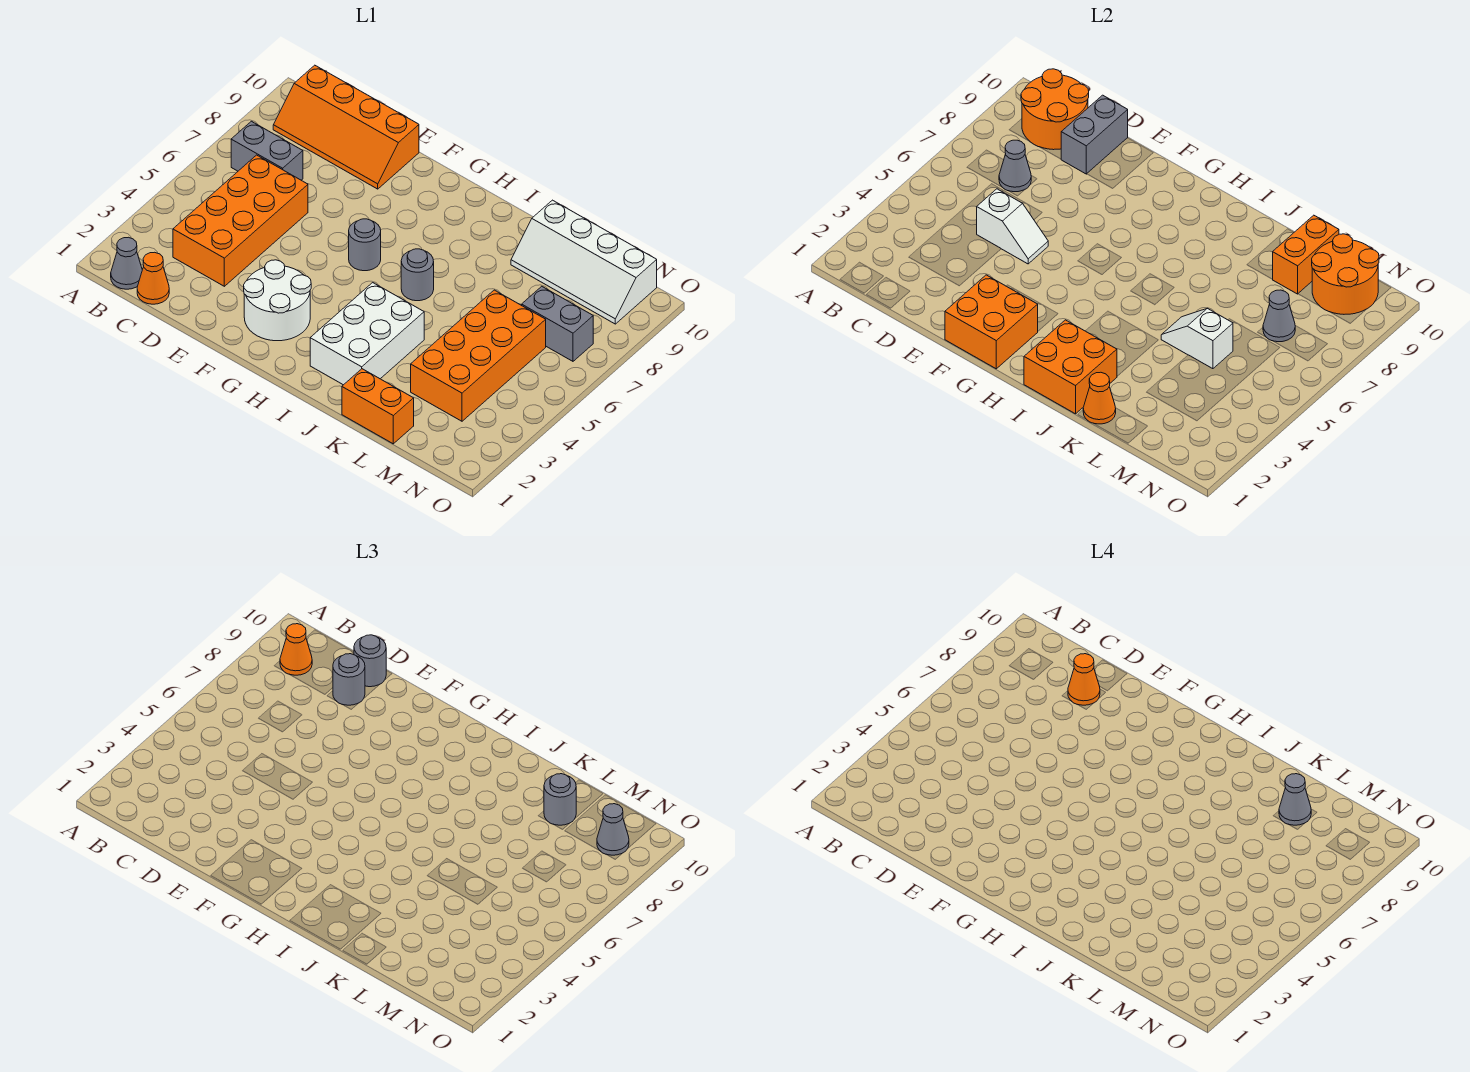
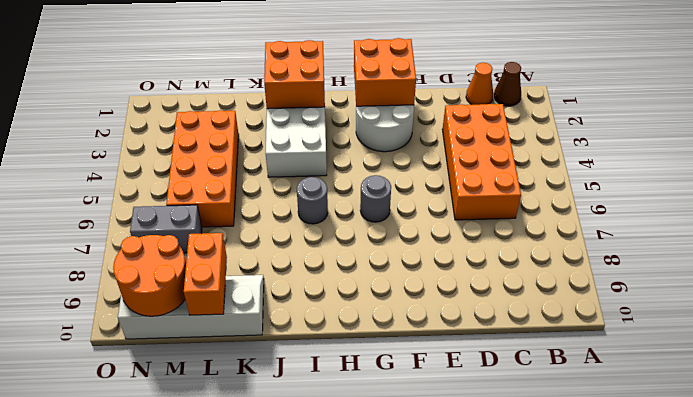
brown 1x1 cone [494,62,521,106] -> grey 1x1 cone [111,237,142,289]
none -> grey 1x2 brick [231,121,303,180]
none -> orange 2x4 slope [273,65,419,189]
none -> orange 1x2 brick [342,369,414,444]
none -> orange 2x2 round brick [1021,69,1089,150]

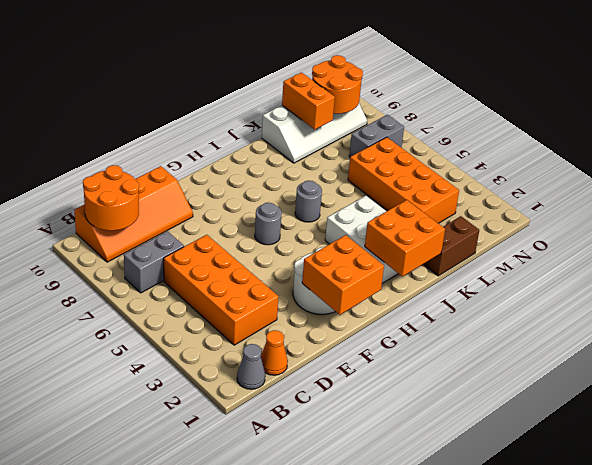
brown 1x2 brick [423,216,479,276] -> orange 1x2 brick [342,369,414,444]
none -> grey 1x1 cone [999,140,1031,192]
none -> white 1x2 slope [977,189,1048,264]
none -> grey 1x2 brick [1061,95,1128,174]
none -> orange 1x1 cone [1083,372,1116,424]

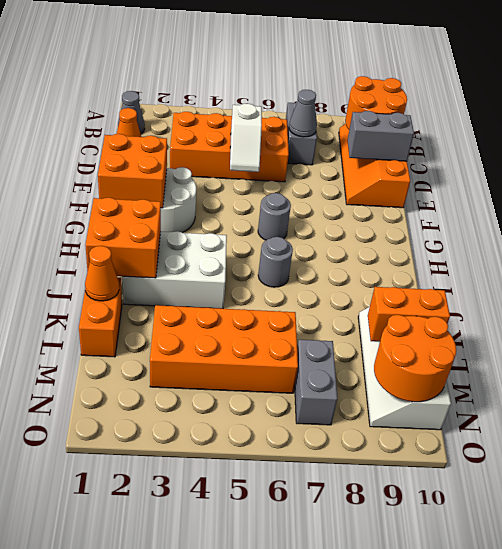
none -> white 1x2 slope [1161,308,1233,369]
none -> grey 1x1 cone [1263,290,1295,342]
none -> orange 1x1 cone [280,624,312,675]
none -> grey 1x1 round brick [333,654,365,705]

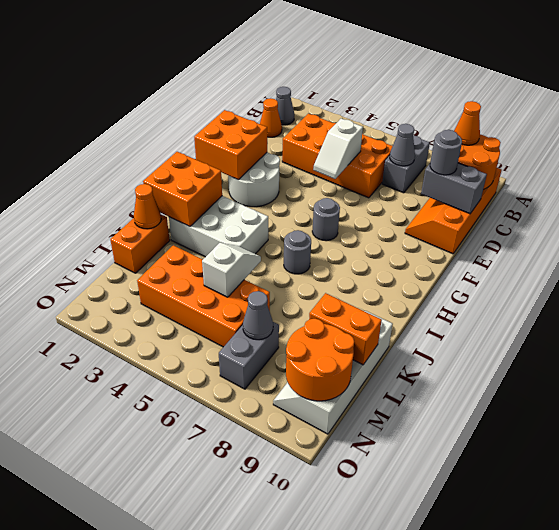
none -> grey 1x1 round brick [354,635,386,687]
none -> grey 1x1 round brick [544,774,576,825]
none -> grey 1x1 cone [597,804,629,855]
none -> orange 1x1 cone [1068,654,1100,705]

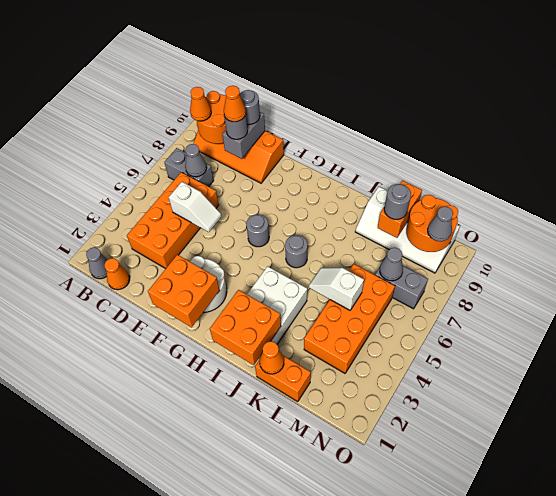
none -> grey 1x1 cone [1279,774,1311,825]

